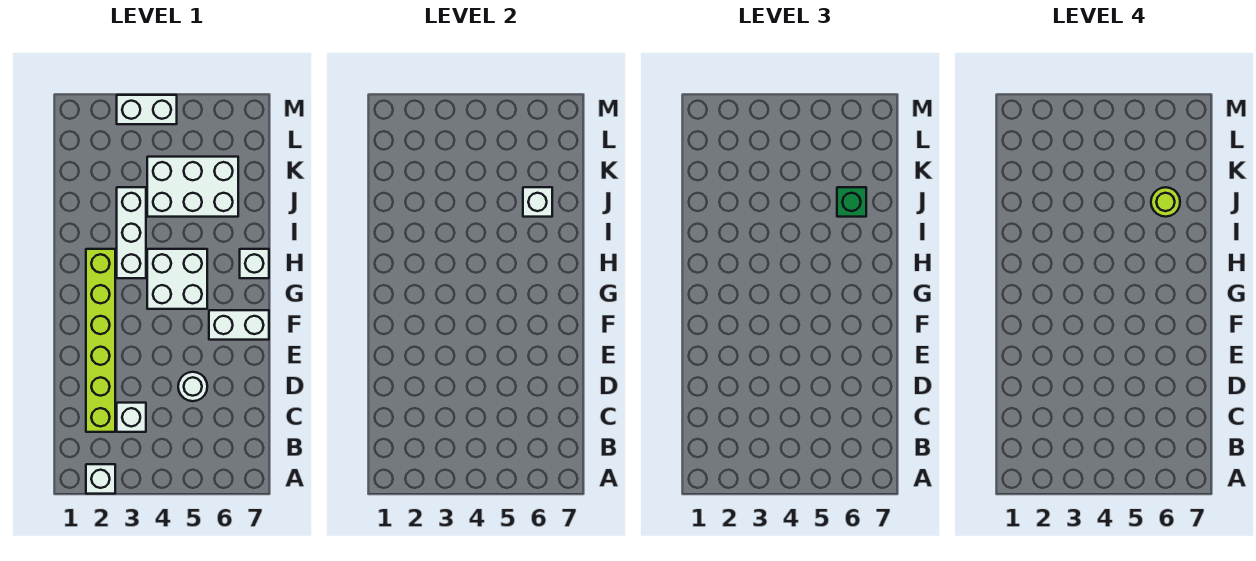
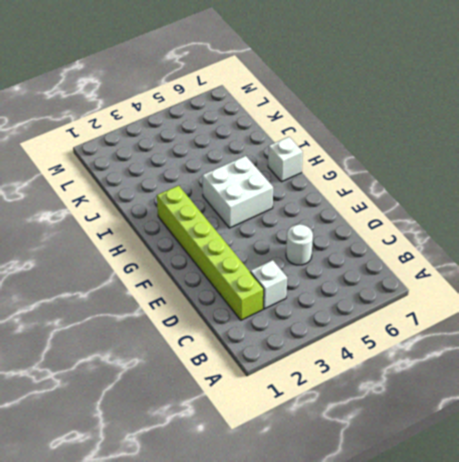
none -> white 1x1 brick [86,464,115,494]
none -> white 1x2 brick [209,310,269,340]
none -> white 1x3 brick [117,187,146,278]

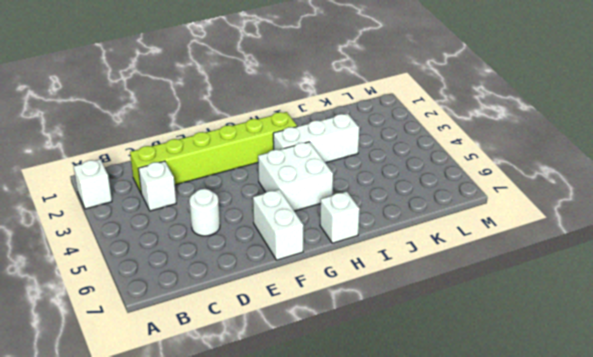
none -> white 2x3 brick [147,157,238,217]
none -> white 1x2 brick [117,95,177,124]
none -> white 1x1 brick [523,187,552,217]

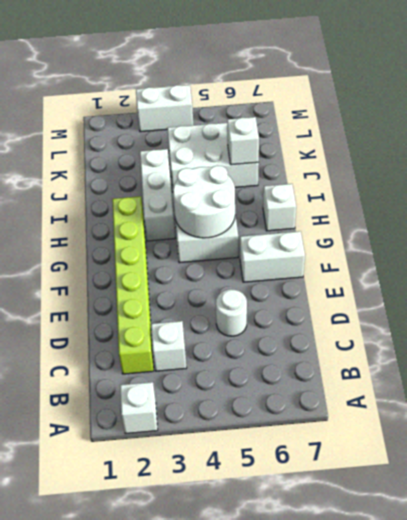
white 2x2 round brick [173,165,235,238] -> none
none -> green 1x1 brick [837,187,866,217]
none -> lime 1x1 round brick [1151,187,1180,217]

